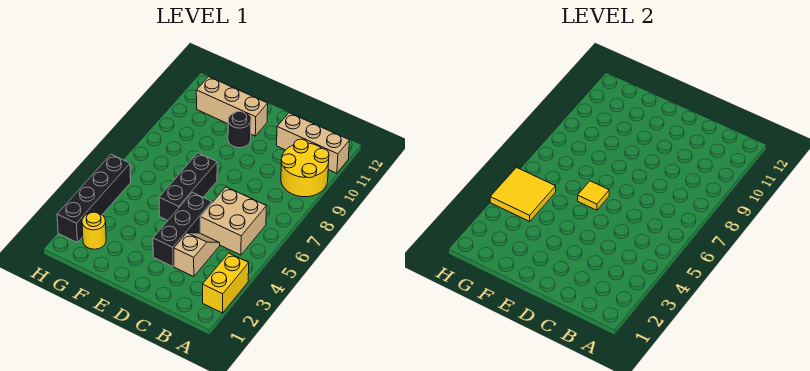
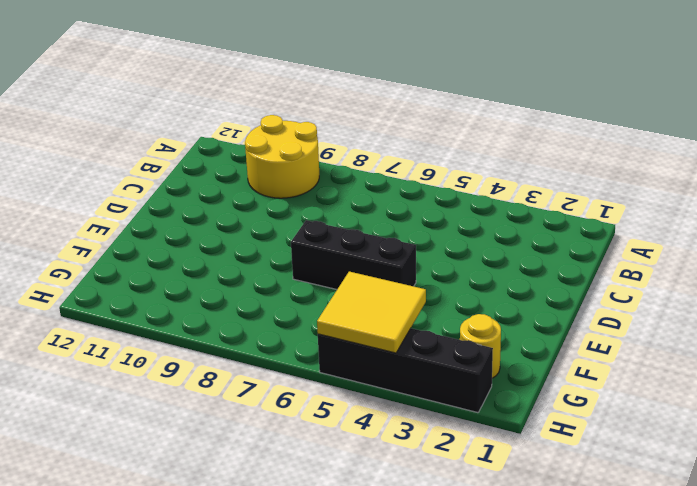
none -> yellow 1x2 brick [203,253,249,313]
none -> tan 1x3 brick [277,113,350,173]
none -> tan 2x2 brick [200,187,266,255]

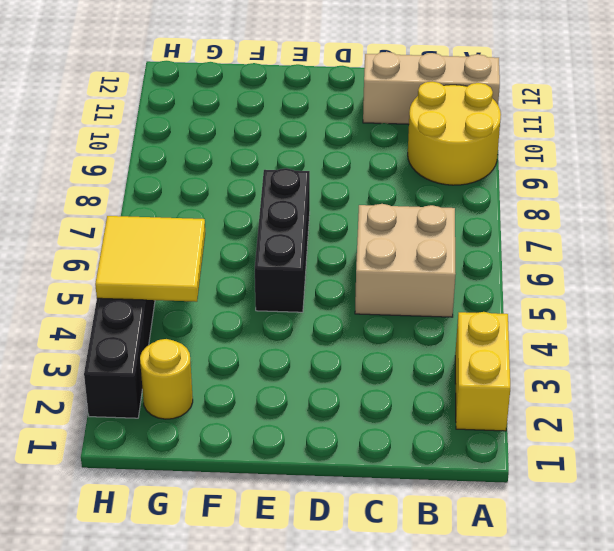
none -> tan 1x2 slope [174,233,220,277]
none -> black 1x3 brick [153,192,212,267]
none -> black 1x1 round brick [228,111,251,148]

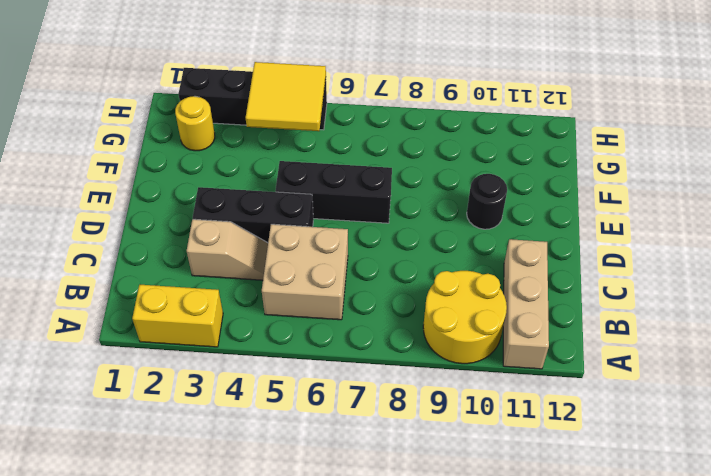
none -> tan 1x3 brick [196,77,268,136]
none -> yellow 1x1 tile [578,181,609,210]

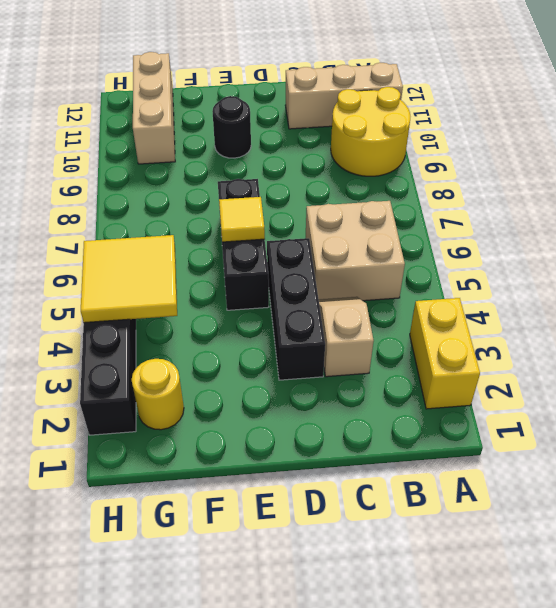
tan 1x3 brick [133,52,175,164] -> tan 1x3 brick turned to [196,77,268,136]

